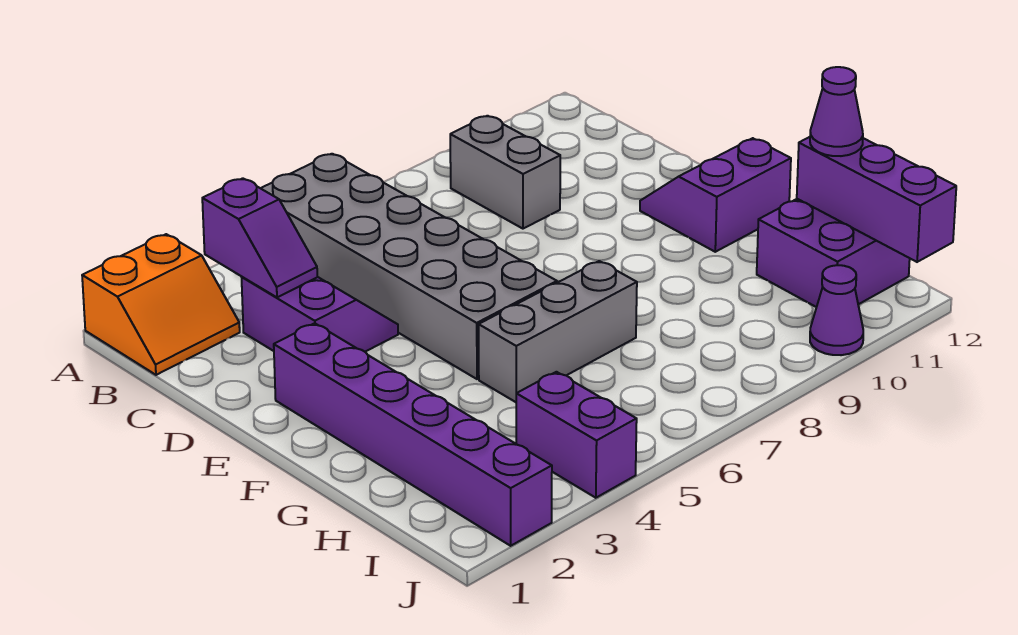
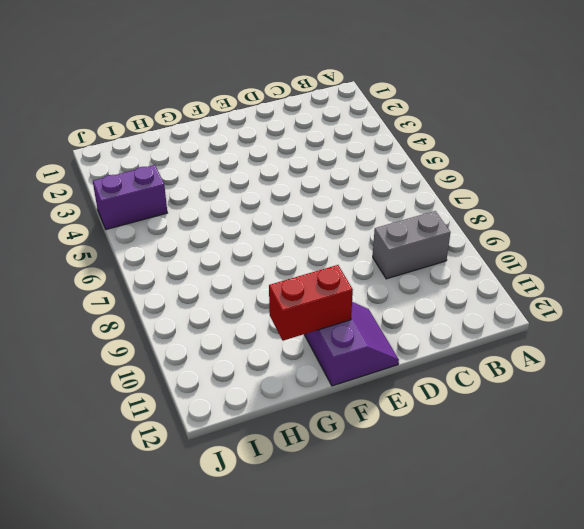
red 1x2 brick [269,265,353,341] -> none
none -> orange 2x2 slope [82,234,240,375]
none -> grey 2x6 brick [261,154,557,379]
none -> purple 2x2 slope [242,277,398,352]

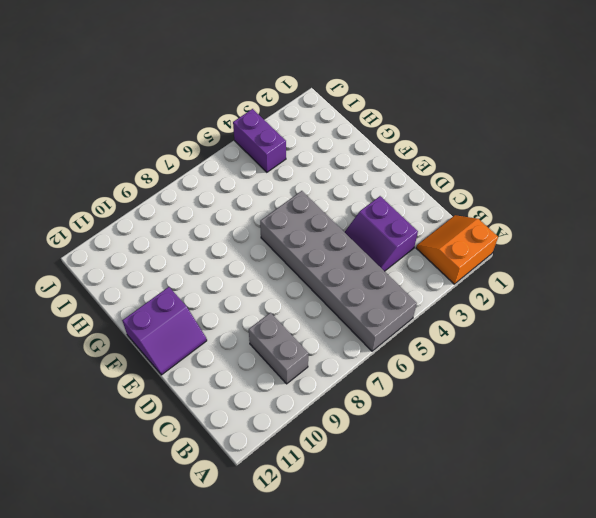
none -> purple 1x6 brick [274,323,552,546]
none -> grey 1x3 brick [479,261,637,402]
none -> purple 2x2 brick [757,199,910,307]

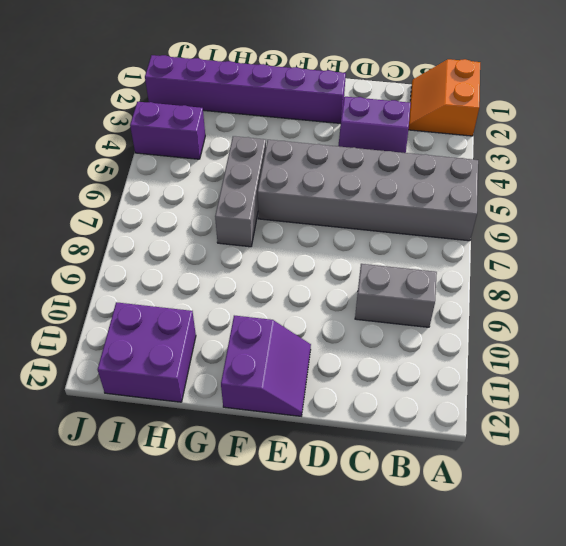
none -> purple 1x1 cone [810,265,863,355]
none -> purple 1x2 slope [202,178,317,297]
none -> purple 1x3 brick [797,137,956,262]

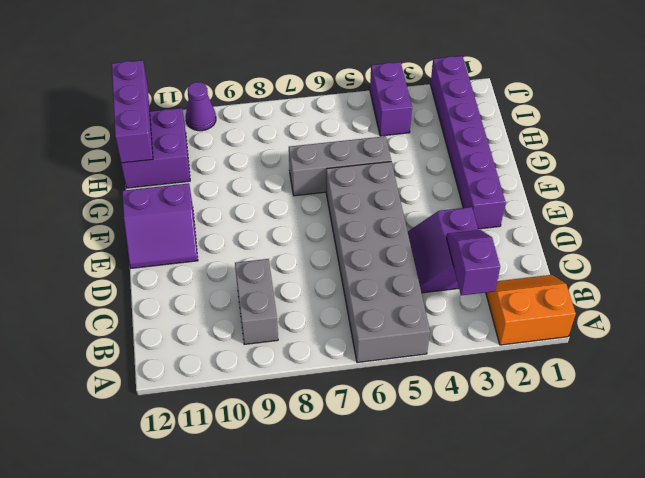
none -> purple 1x1 cone [810,67,863,156]

